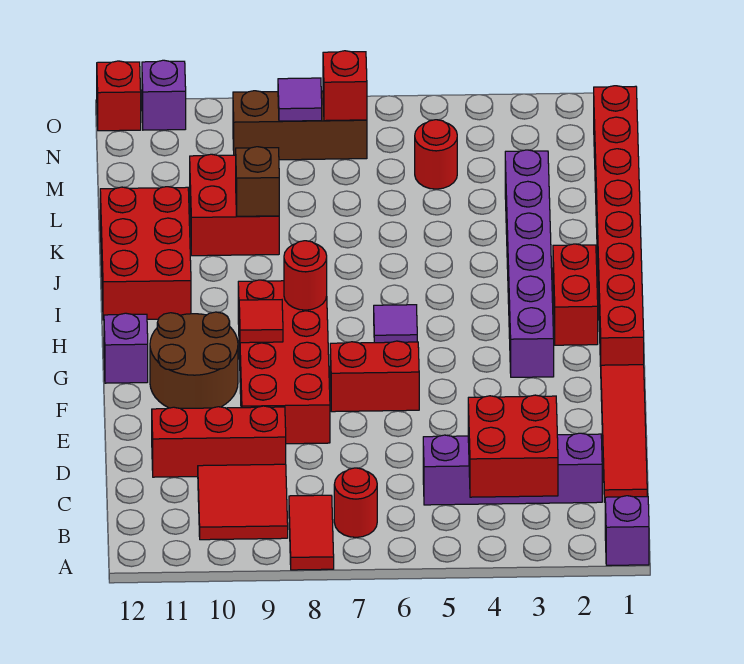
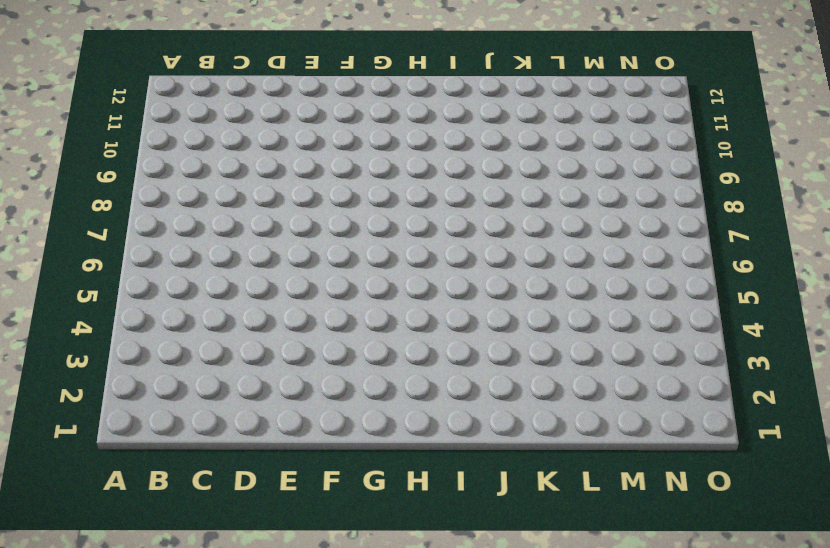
none -> purple 1x1 brick [605,496,649,565]
none -> red 1x2 tile [289,495,334,570]
none -> red 1x1 round brick [334,468,377,537]

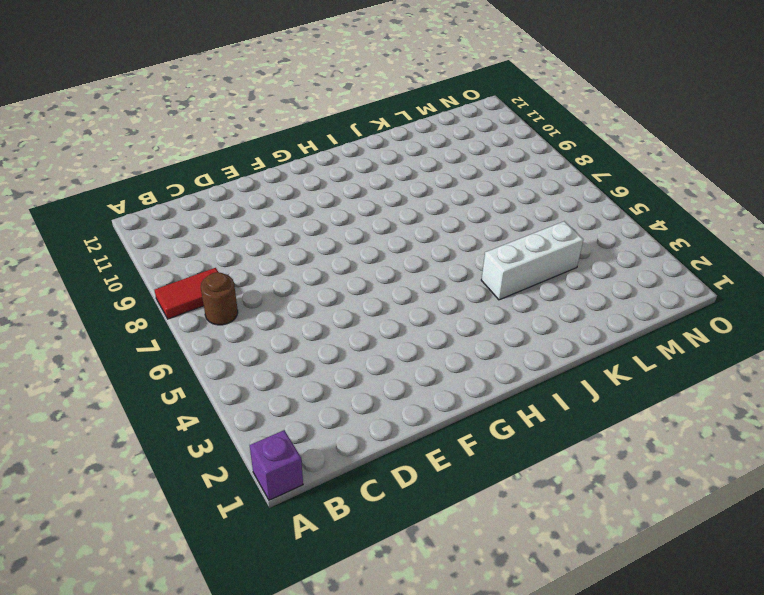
brown 1x1 round brick [201,272,238,325] -> red 1x1 round brick [334,468,377,537]
white 1x3 brick [481,221,583,300] -> none
none -> red 2x2 tile [198,464,288,540]
none -> red 1x4 tile [601,365,647,502]
none -> purple 1x4 brick [423,433,602,505]

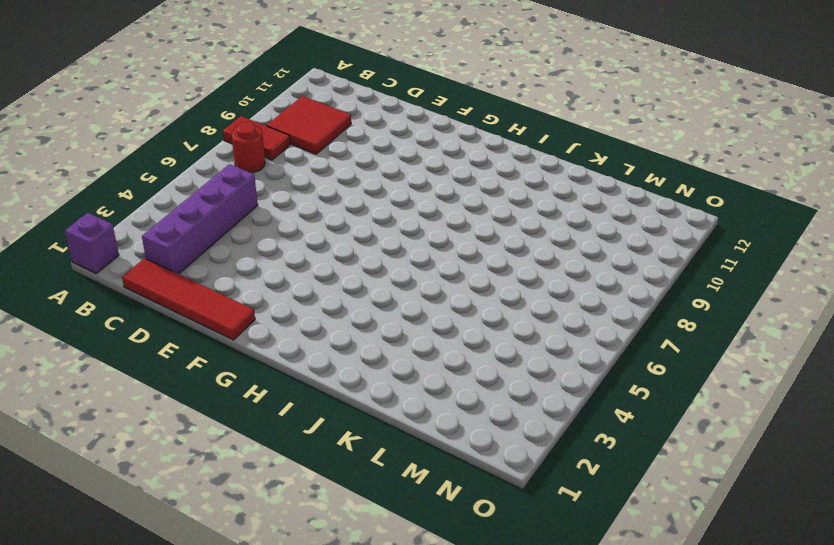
none -> red 1x3 brick [152,406,286,477]
none -> red 2x4 brick [238,280,330,444]
none -> red 1x2 brick [330,341,419,412]

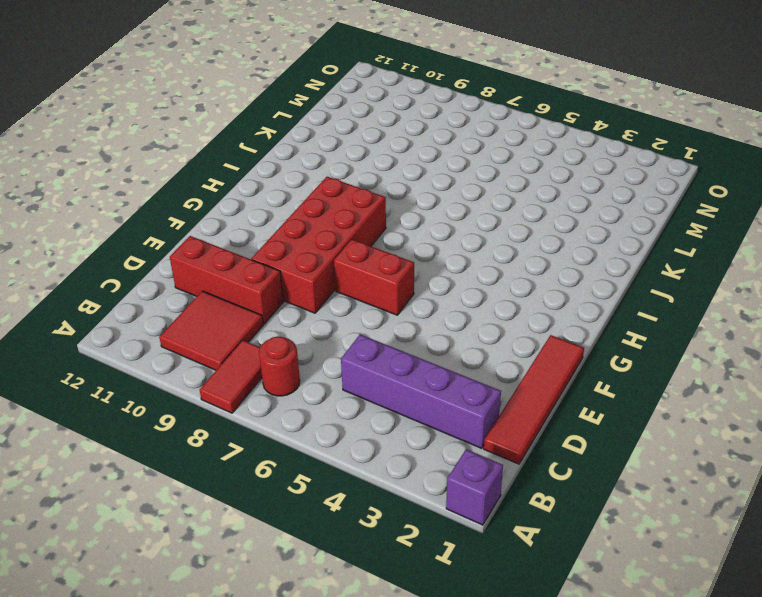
none -> brown 2x2 round brick [150,312,238,408]
none -> red 1x8 brick [594,86,644,366]
none -> purple 1x6 brick [505,150,554,377]

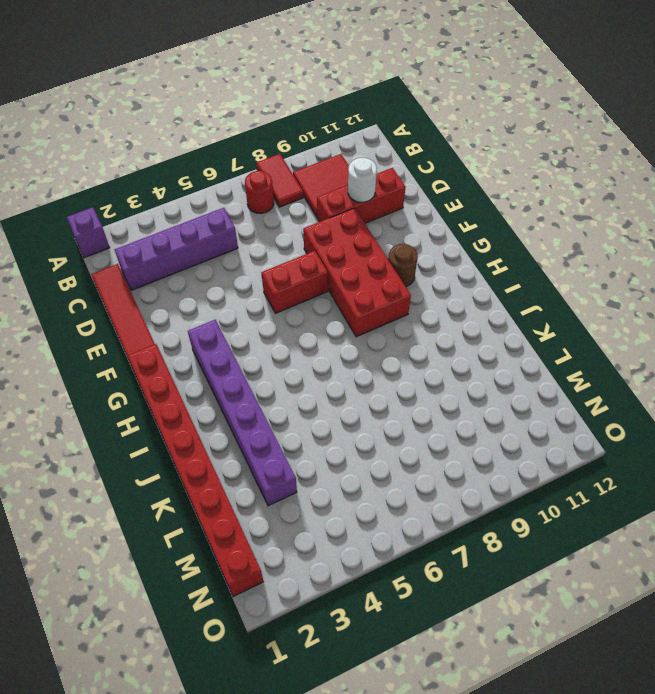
white 1x1 round brick [348,158,377,202] -> none
brown 1x1 round brick [388,244,418,287] -> brown 2x2 round brick [150,312,238,408]
none -> purple 1x1 brick [104,313,148,383]
none -> red 1x2 brick [553,244,598,345]
none -> purple 1x1 tile [374,305,417,343]

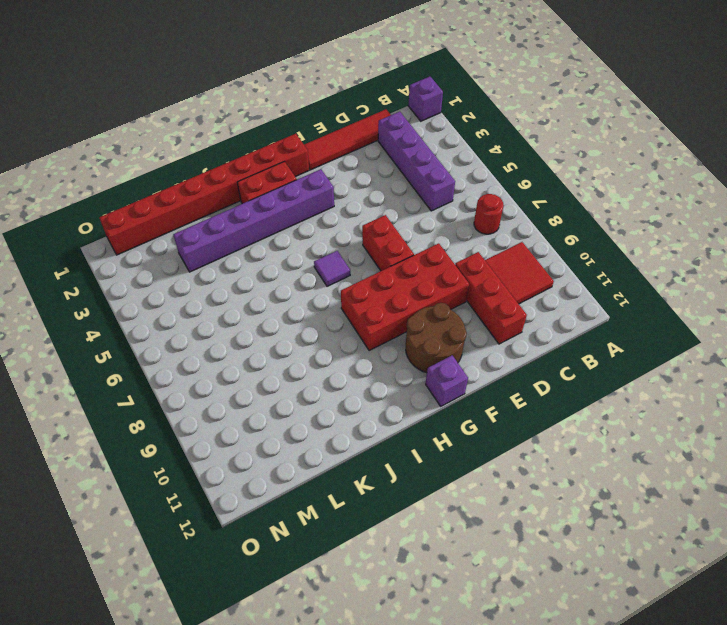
none -> red 1x2 tile [289,495,334,570]
none -> red 2x3 brick [100,187,191,320]
none -> red 2x2 brick [190,154,279,256]

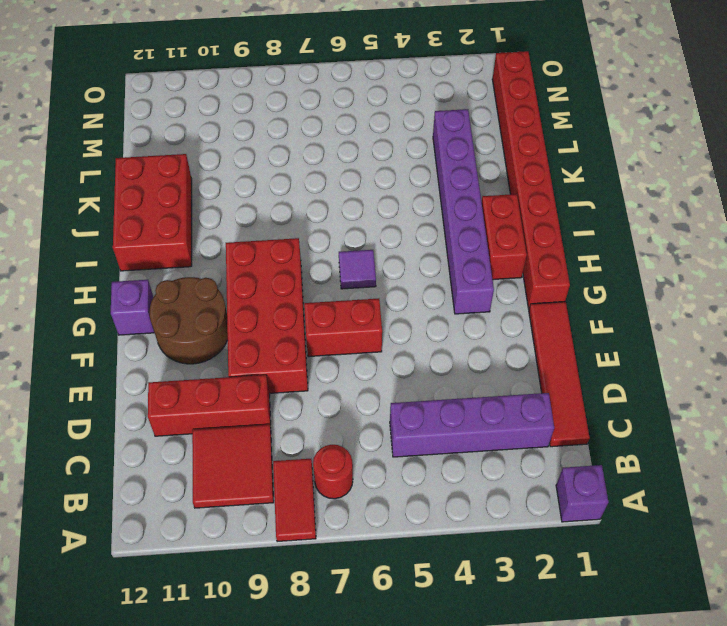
none -> red 2x2 brick [190,154,279,256]
none -> red 1x1 round brick [415,120,457,189]
none -> brown 1x3 brick [233,91,367,160]

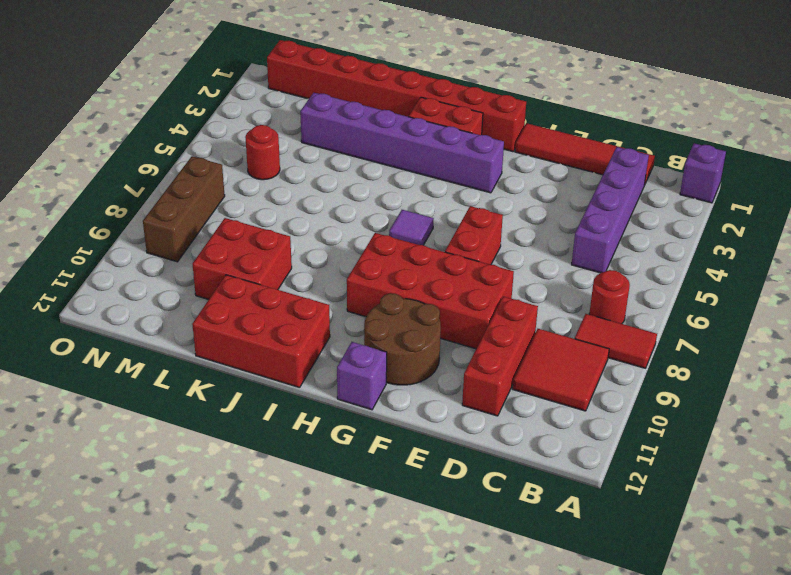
none -> purple 1x1 brick [142,60,186,130]
none -> red 1x1 brick [97,61,141,131]
none -> red 2x2 brick [468,395,558,497]

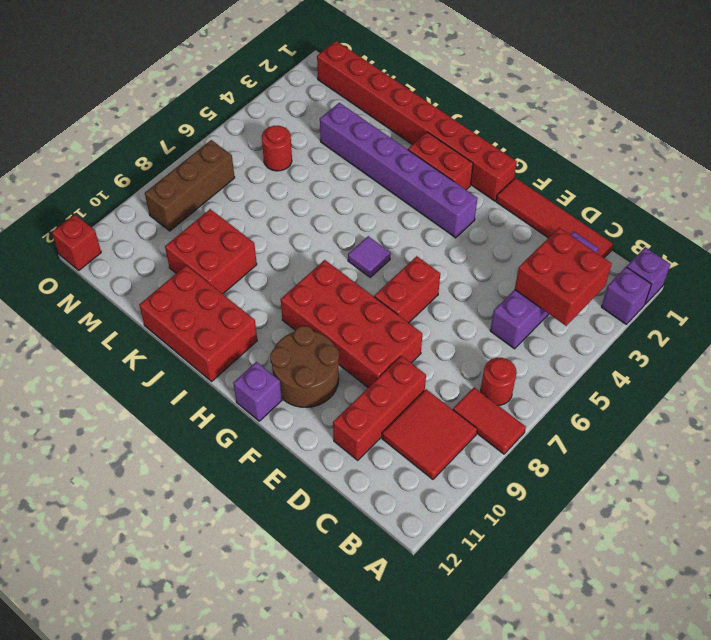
purple 1x1 brick [602,267,651,324] -> purple 1x1 brick moved to [142,60,186,130]
none -> red 1x1 tile [239,300,283,343]
none -> red 1x1 round brick [284,241,327,310]
none -> brown 1x1 brick [236,147,279,216]

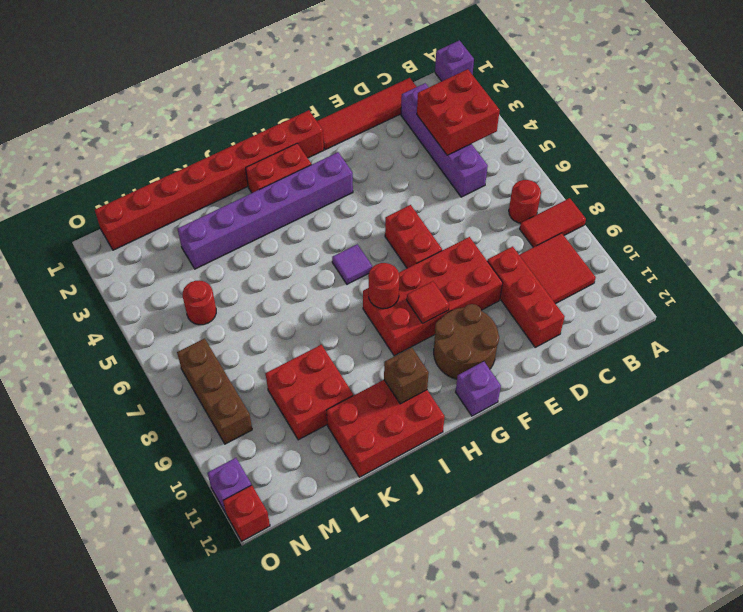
brown 1x1 brick [384,348,429,404] -> brown 1x1 brick moved to [236,147,279,216]
none -> red 1x1 brick [323,51,367,121]
none -> purple 1x1 tile [278,78,322,121]

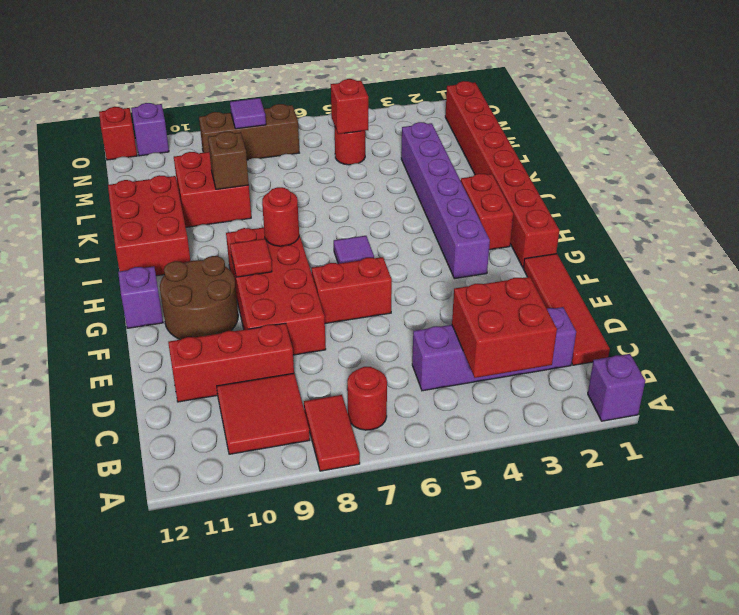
red 1x1 brick [331,79,368,134] -> red 1x1 brick moved to [323,51,367,121]

